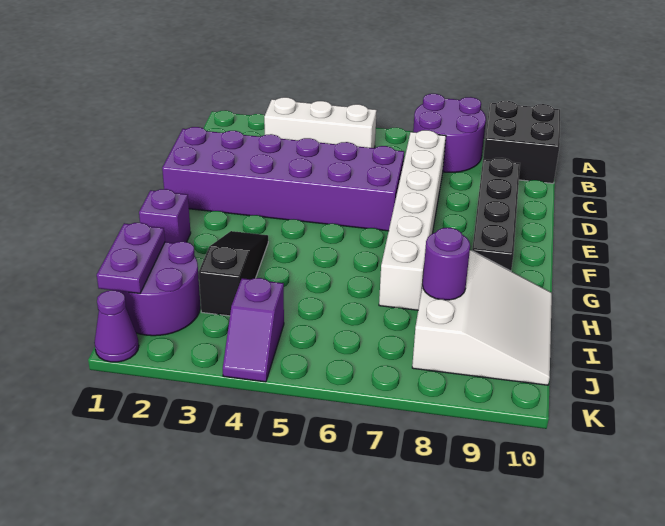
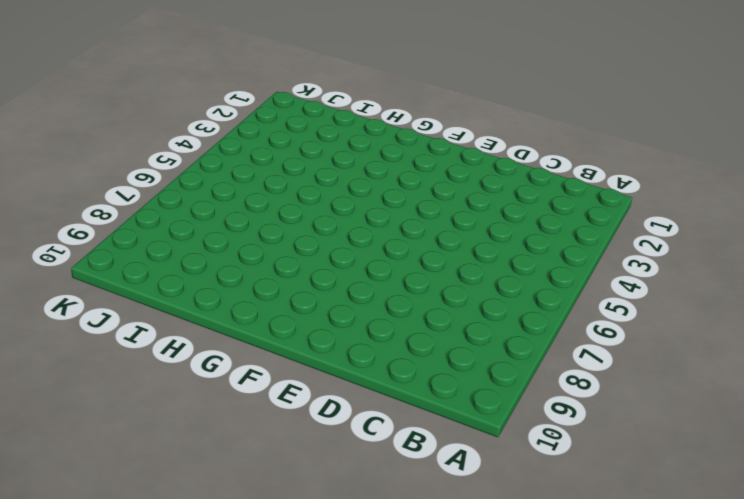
none -> purple 2x2 round brick [413,94,486,172]
none -> black 2x2 brick [483,101,560,183]
none -> white 1x3 brick [264,97,377,148]

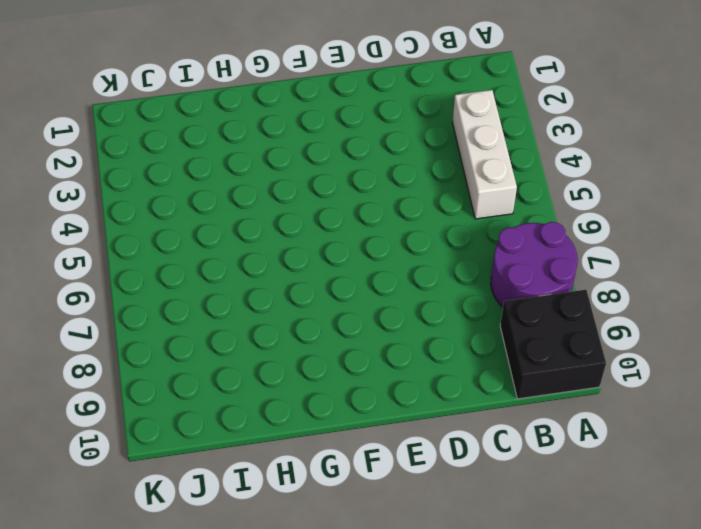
none -> white 1x6 brick [379,130,446,310]
none -> purple 2x6 brick [162,127,404,231]
none -> black 1x4 brick [472,158,520,271]

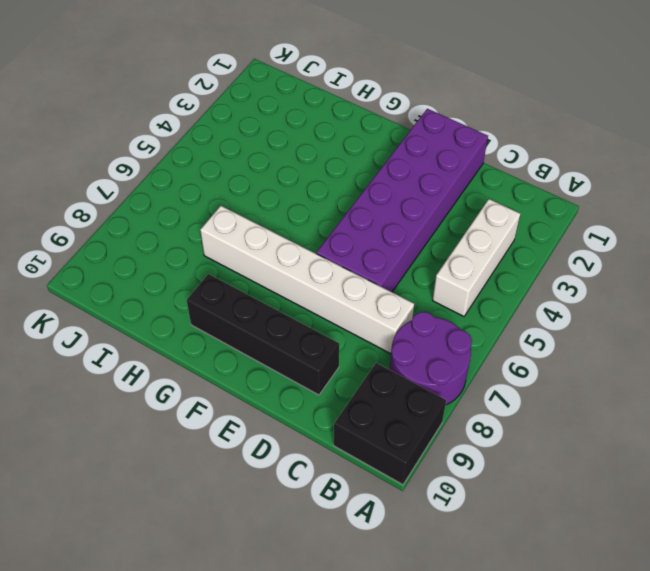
none -> purple 1x1 brick [139,189,191,243]
none -> black 1x3 slope [199,231,268,316]
none -> white 3x3 slope [412,250,552,385]

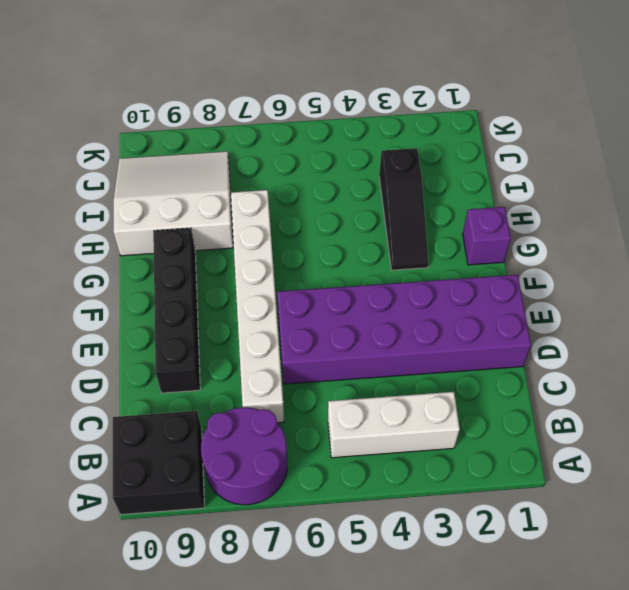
white 3x3 slope [114,151,233,256] -> white 3x3 slope turned to [412,250,552,385]
none -> purple 2x2 round brick [119,242,200,336]
none -> purple 1x2 slope [223,278,284,382]
none -> purple 1x1 cone [94,290,139,362]

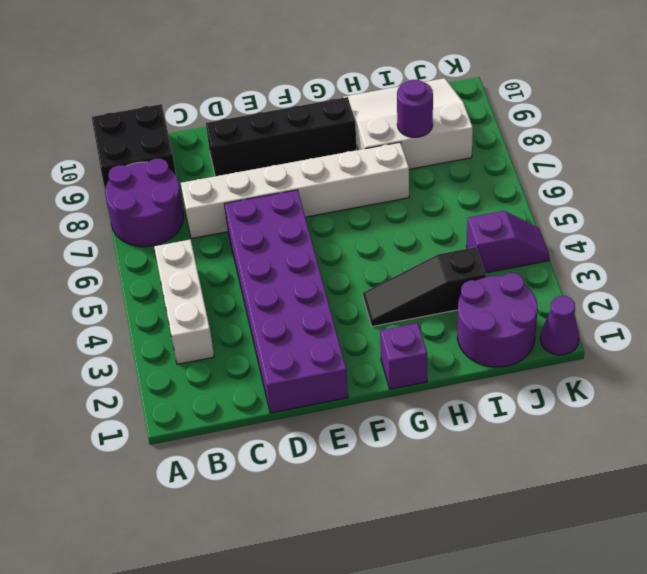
none -> purple 1x2 plate [97,223,165,293]

